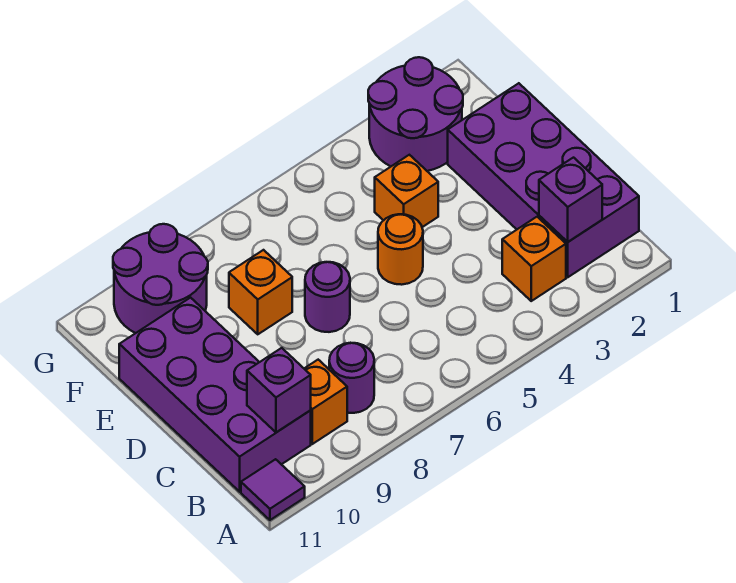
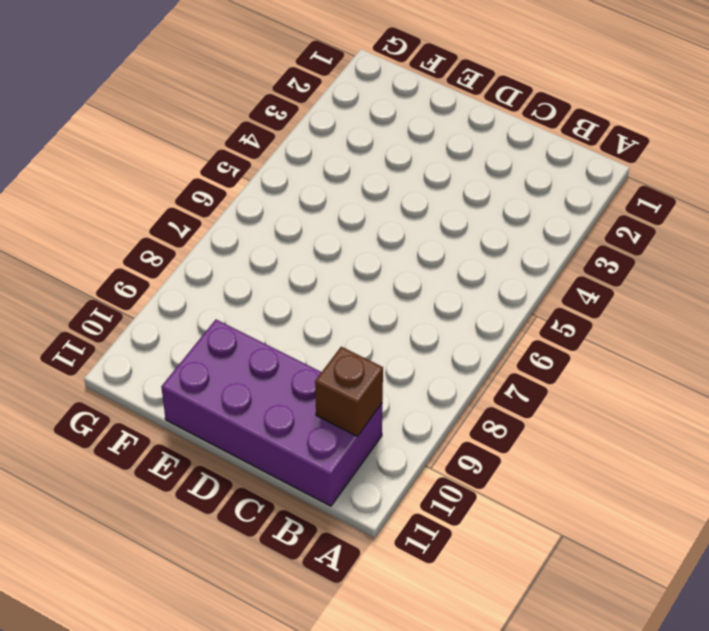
brown 1x1 brick [315,347,383,436] -> purple 1x1 brick [247,348,311,432]
none -> purple 1x1 tile [241,459,305,520]
none -> purple 2x4 brick [448,83,639,277]
none -> orange 1x1 brick [502,217,566,301]

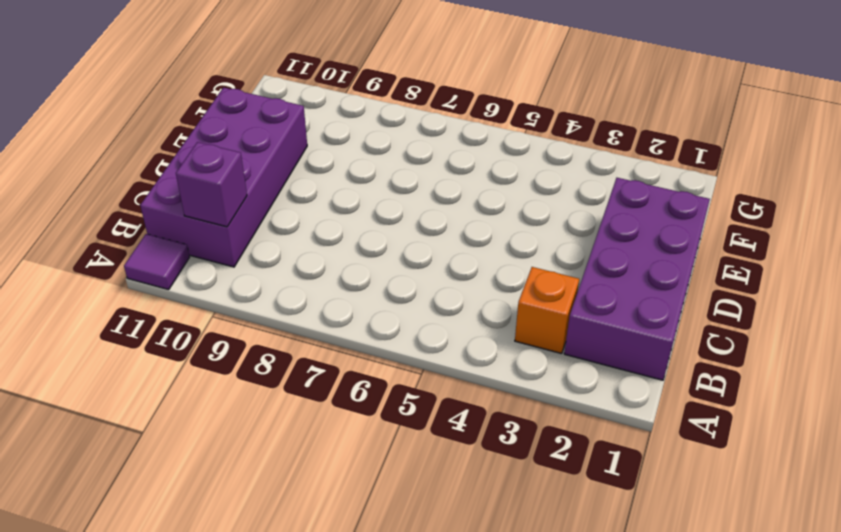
none -> purple 1x1 round brick [329,343,374,413]
none -> orange 1x1 brick [304,360,347,444]
none -> orange 1x1 round brick [378,214,423,285]

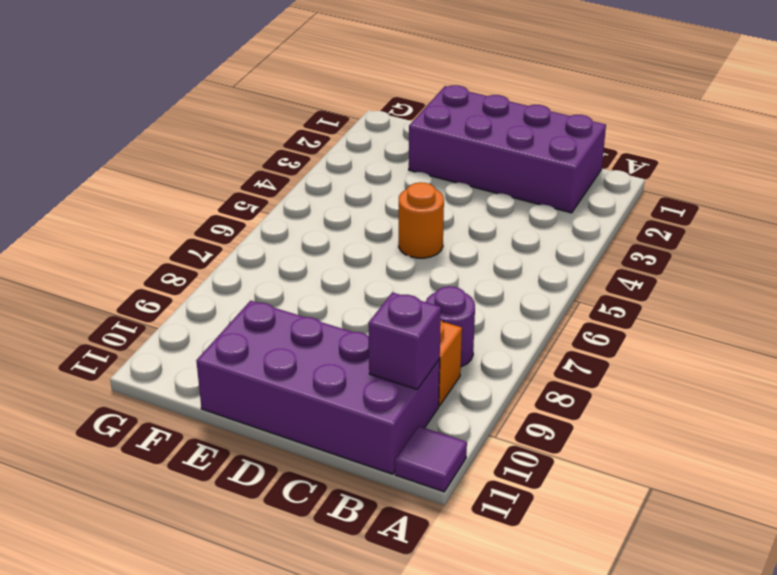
none -> orange 1x1 brick [502,217,566,301]
none -> purple 1x1 round brick [305,262,350,332]
none -> orange 1x1 brick [375,155,438,227]

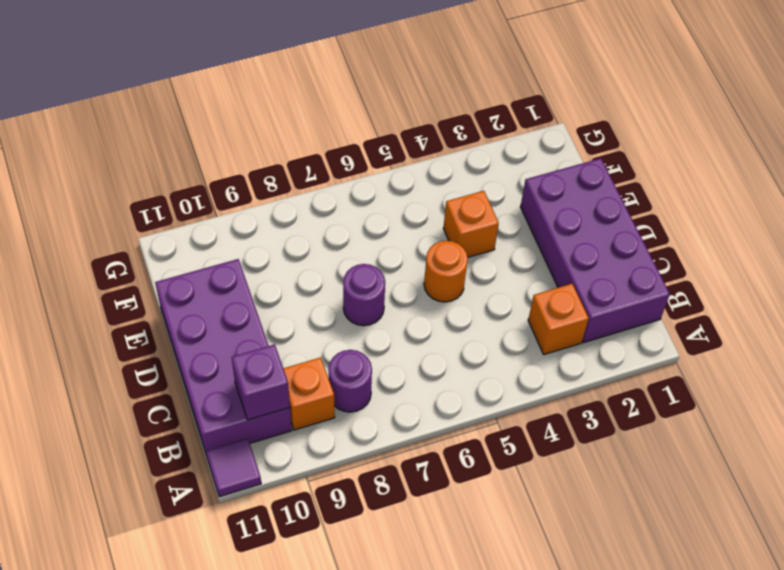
none -> orange 1x1 brick [229,250,292,334]
none -> purple 2x2 round brick [368,57,463,171]
none -> purple 2x2 round brick [113,224,208,333]

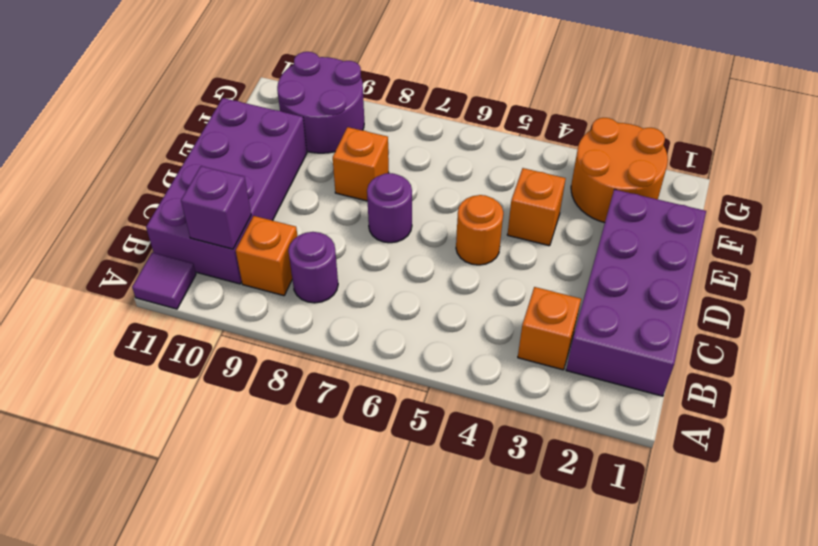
orange 2x2 round brick [571,118,668,223] -> purple 2x2 round brick [368,57,463,171]
none -> purple 1x1 brick [539,158,602,242]

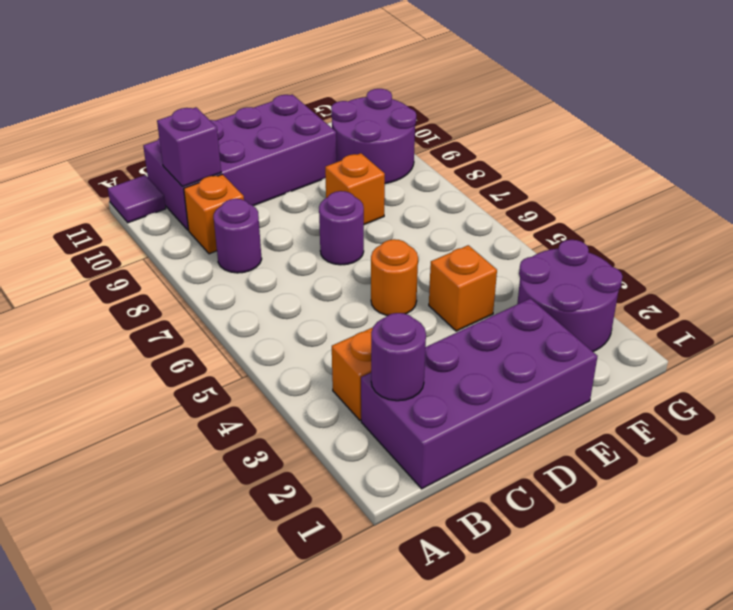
purple 1x1 round brick [371,313,426,401] -> purple 1x1 brick [539,158,602,242]

